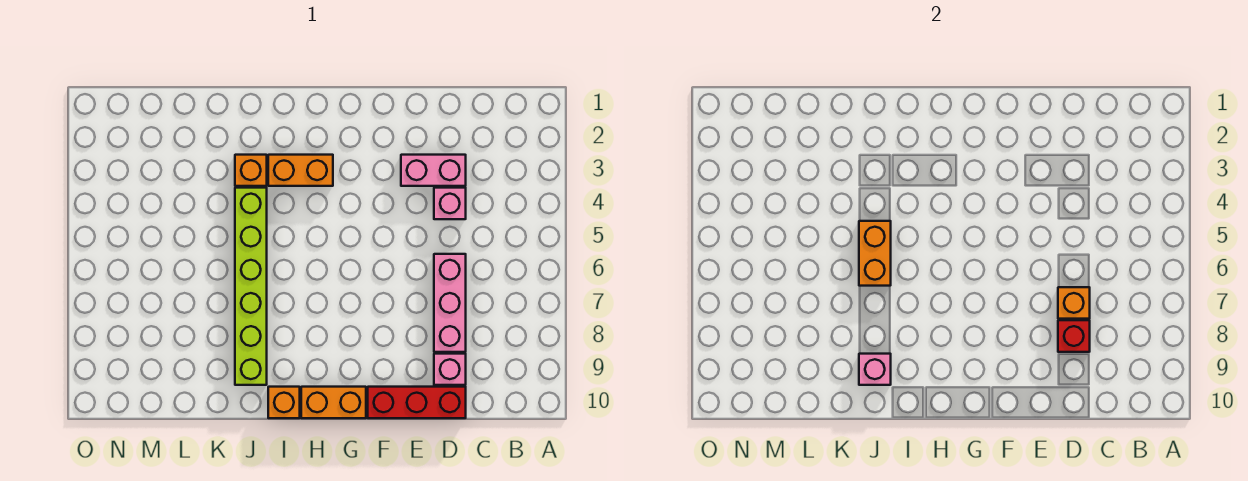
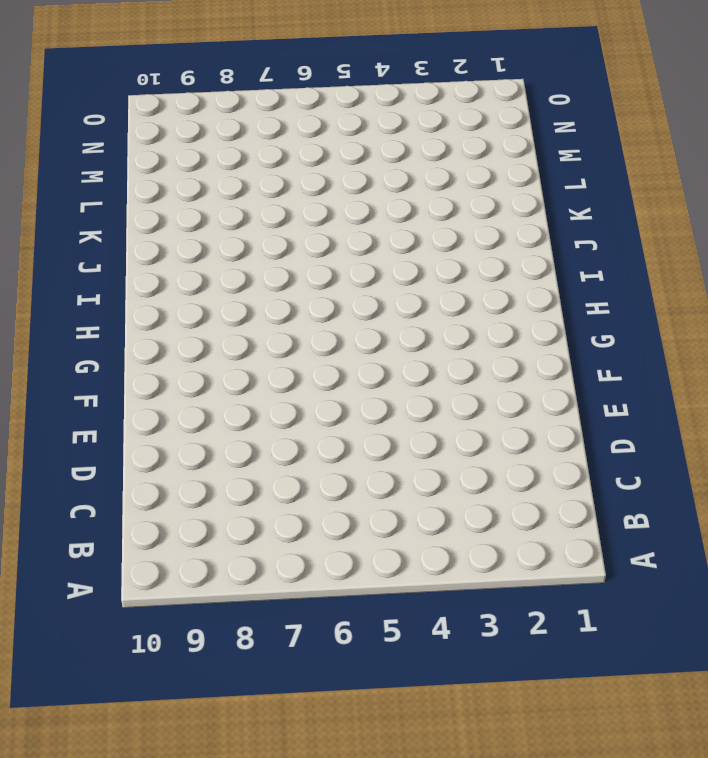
none -> pink 1x2 brick [401,155,466,186]
none -> pink 1x1 brick [434,188,466,219]
none -> pink 1x3 brick [434,254,466,352]

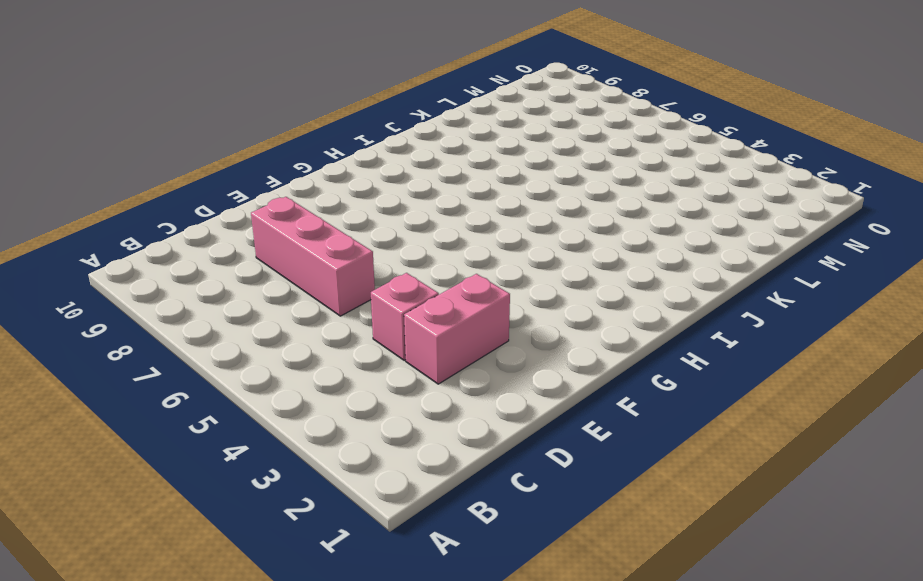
none -> pink 1x1 brick [434,354,466,385]
none -> red 1x3 brick [368,387,466,418]
none -> orange 1x2 brick [301,387,366,418]

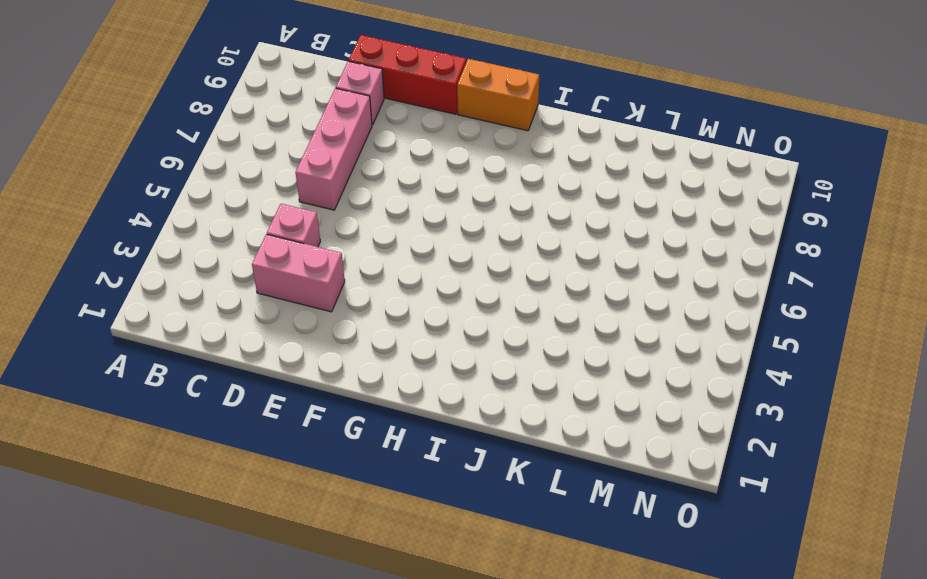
none -> orange 1x2 brick [268,155,333,186]
none -> orange 1x1 brick [268,387,300,418]
none -> orange 1x1 brick [235,155,267,186]

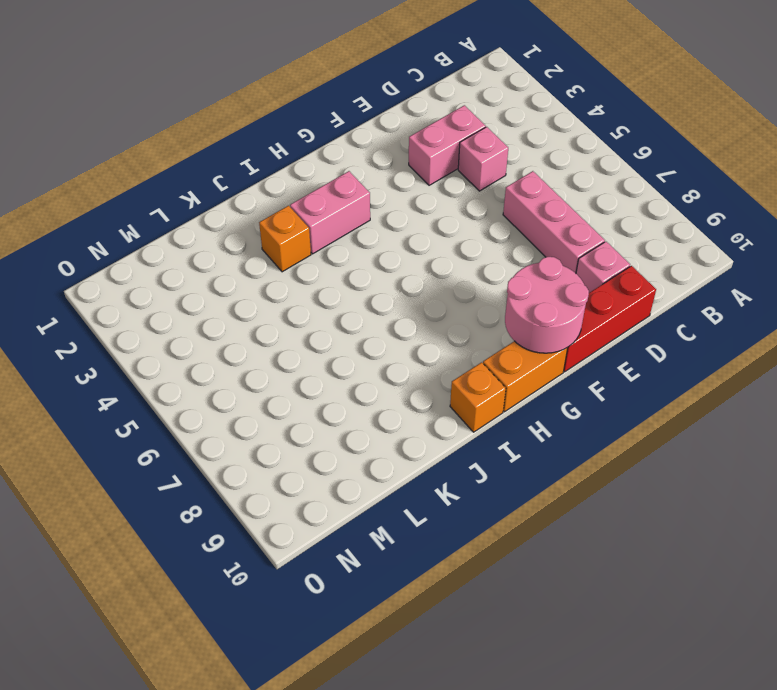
pink 2x2 round brick [505,257,589,353] -> none
pink 1x2 brick [290,171,370,254] -> orange 1x2 brick [268,155,333,186]
none -> lime 1x6 brick [235,188,267,385]
none -> orange 1x1 brick [1058,287,1090,319]
none -> red 1x1 brick [1058,320,1090,352]

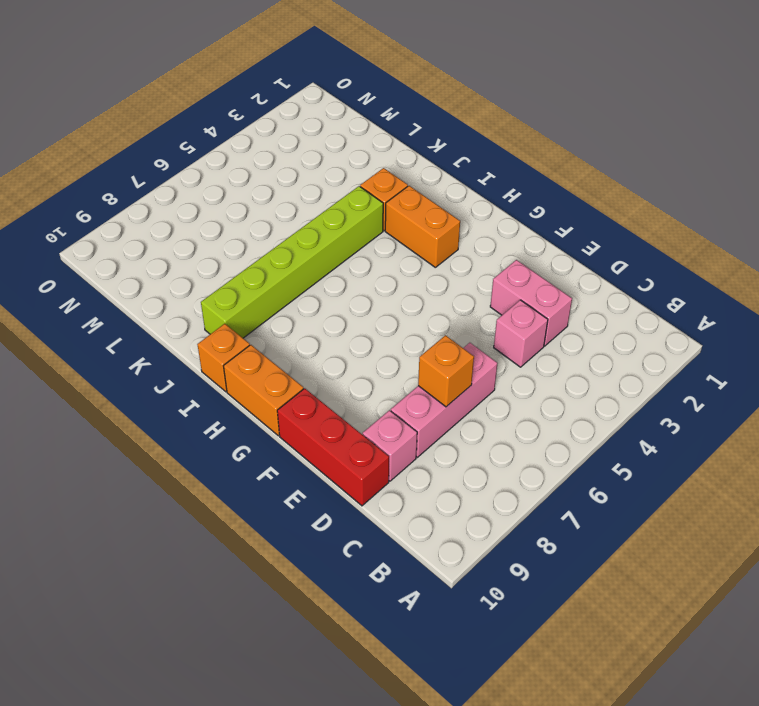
none -> red 1x1 brick [1058,320,1090,352]
none -> orange 1x2 brick [859,221,891,286]
none -> pink 1x1 brick [859,354,891,385]

